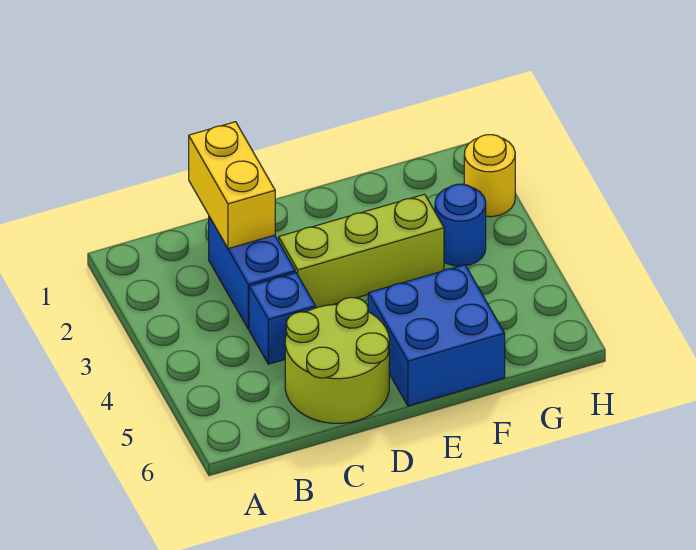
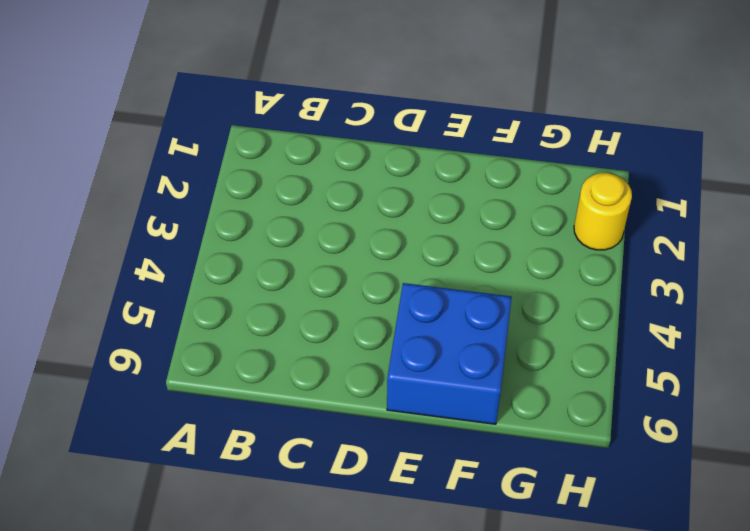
none -> blue 1x2 brick [209,217,295,329]
none -> blue 1x1 brick [249,273,316,364]

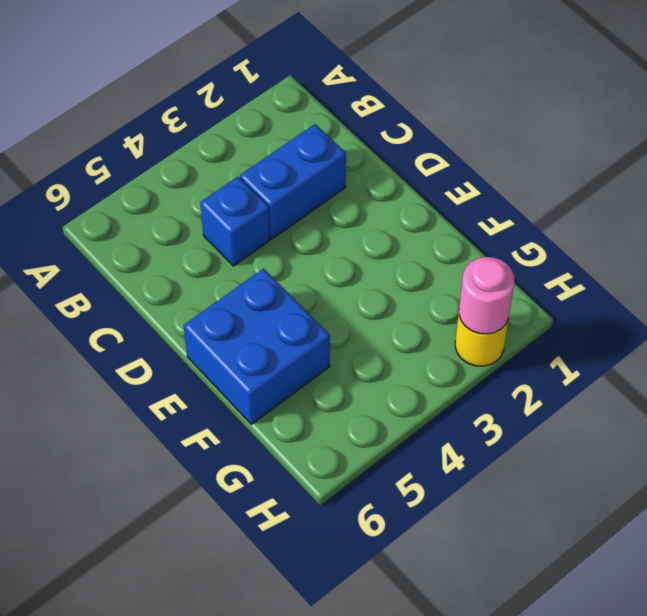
pink 1x1 round brick [459,257,514,334] -> none
none -> lime 2x2 round brick [285,298,389,423]
none -> lime 1x3 brick [279,194,444,308]

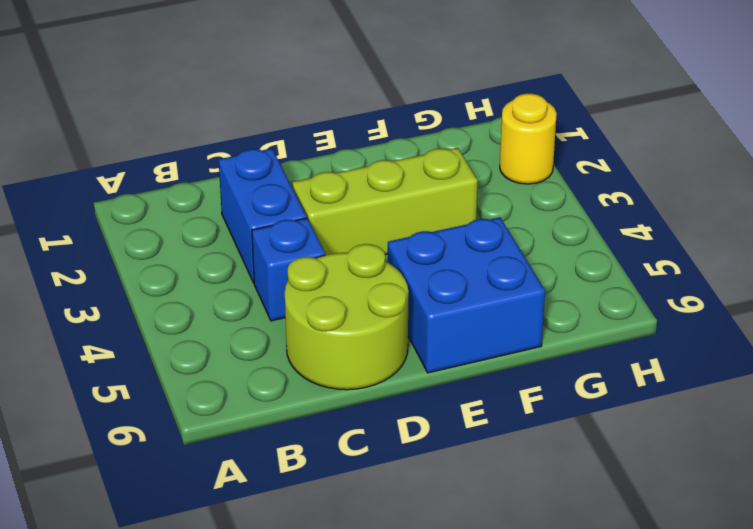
none -> blue 1x1 round brick [435,184,486,266]
none -> yellow 1x2 brick [189,122,275,249]

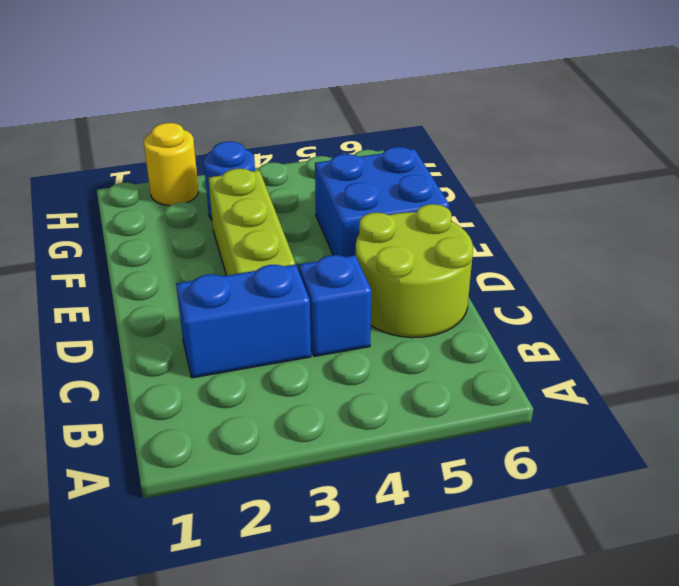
none -> yellow 1x2 brick [189,122,275,249]

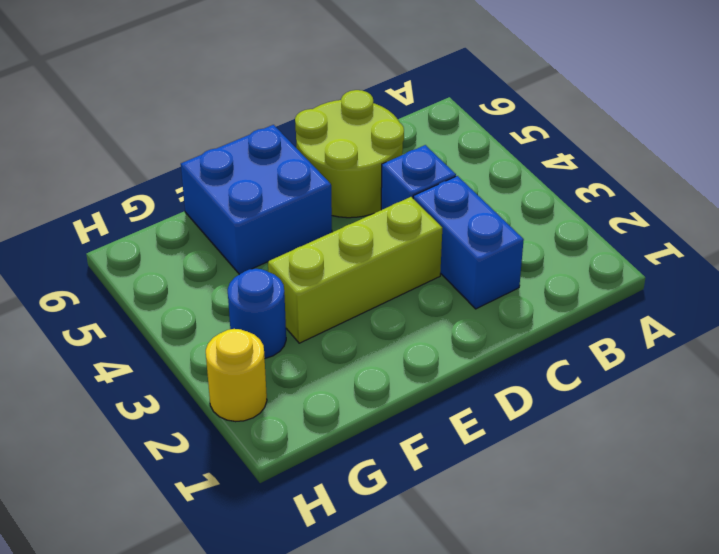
none -> yellow 1x2 brick [189,122,275,249]

